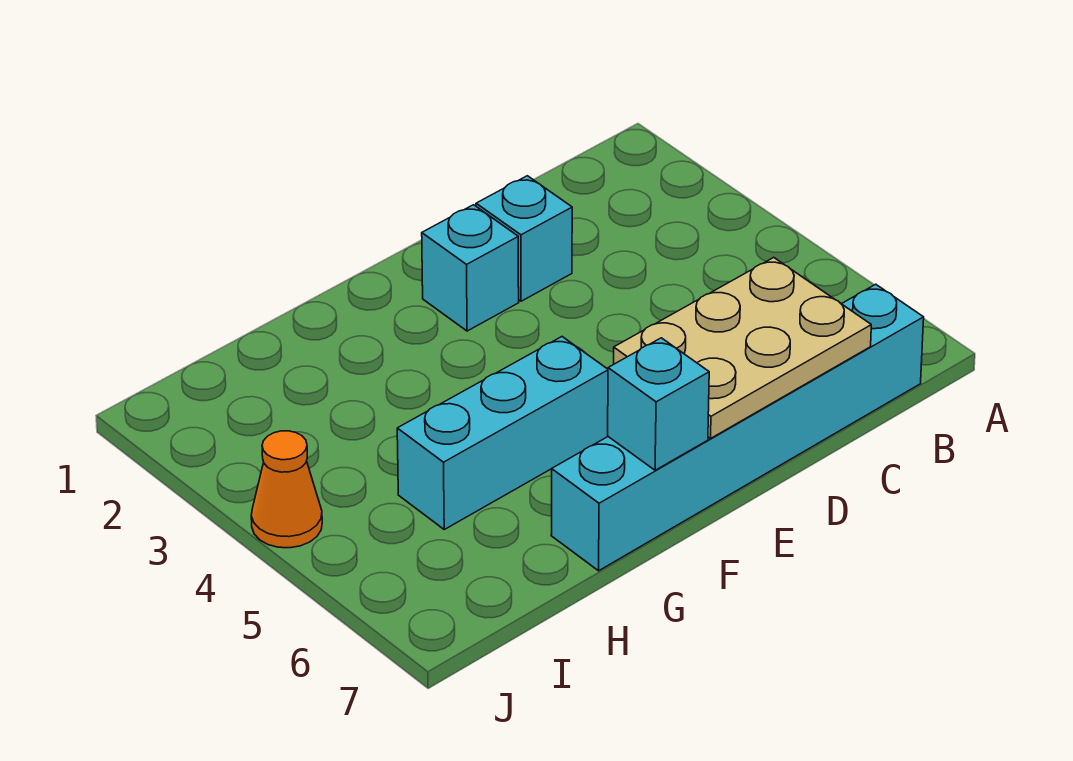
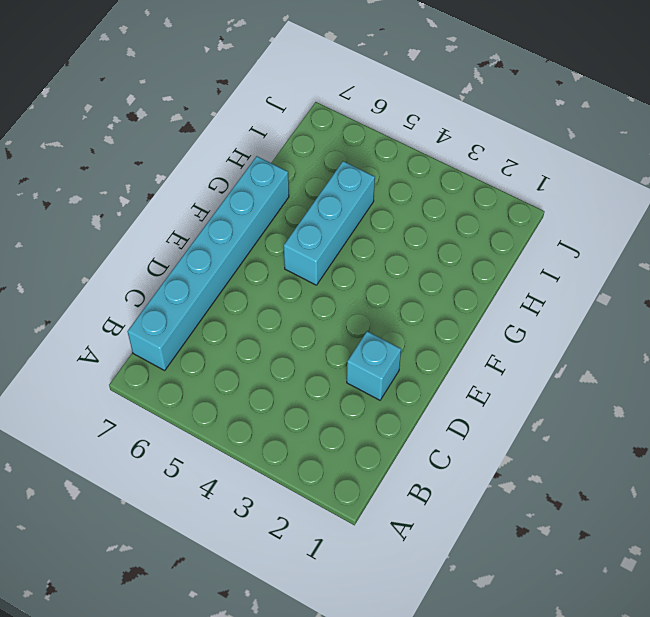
none -> cyan 1x1 brick [422,205,519,331]
none -> orange 1x1 cone [251,431,322,548]

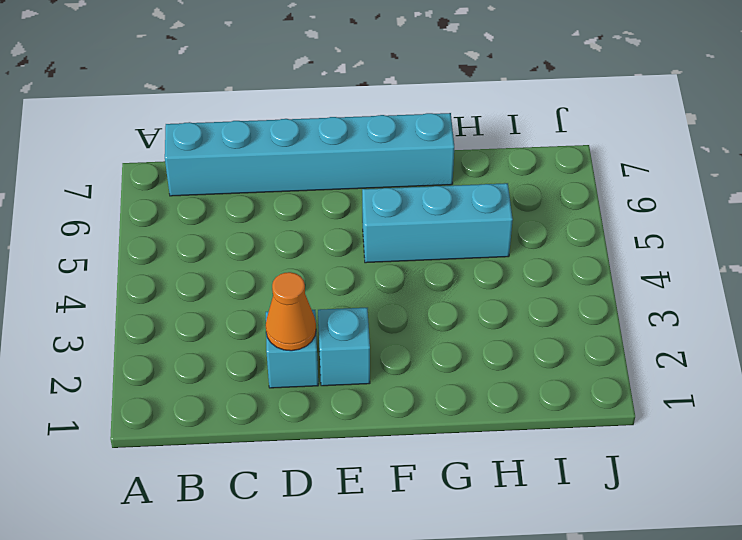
orange 1x1 cone [266,272,316,351] -> orange 1x1 cone moved to [251,431,322,548]
none -> tan 2x3 plate [614,258,871,438]
none -> cyan 1x1 brick [608,338,709,470]

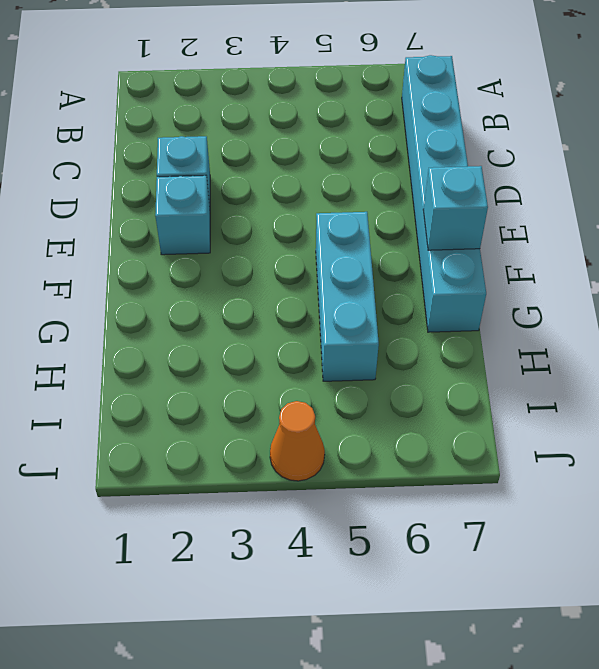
none -> tan 2x3 plate [614,258,871,438]

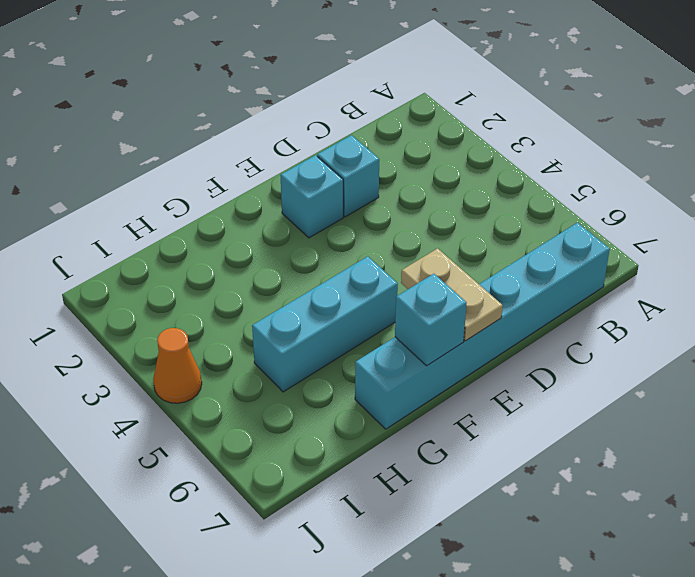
tan 1x2 plate [401,248,503,341] -> tan 2x3 plate [614,258,871,438]

